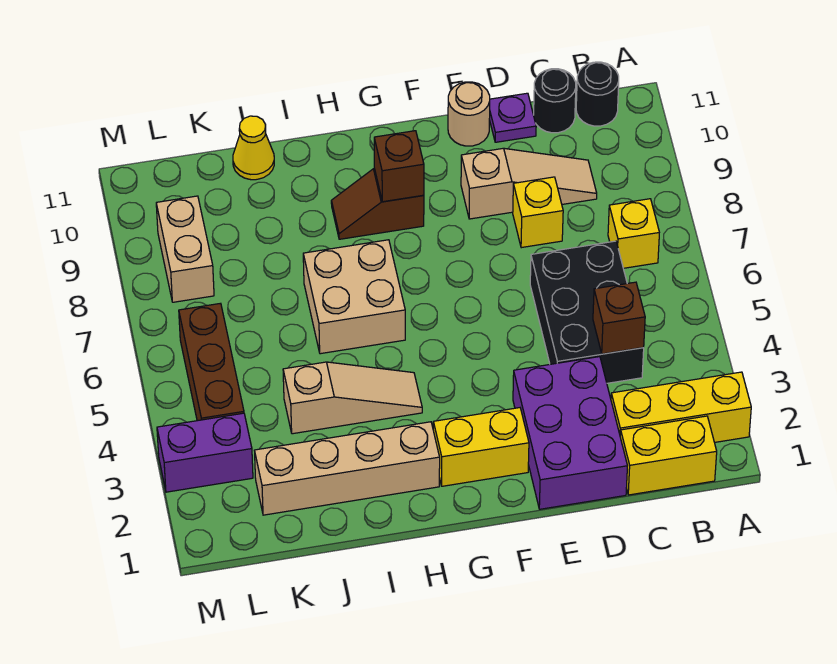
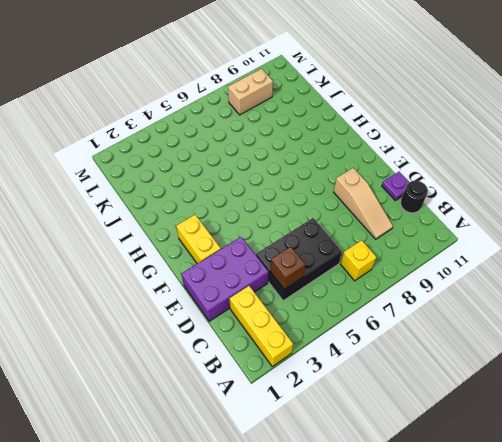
none -> yellow 1x2 brick [620,416,717,495]
none -> black 1x1 round brick [576,62,619,126]
none -> yellow 1x1 brick [513,177,563,248]

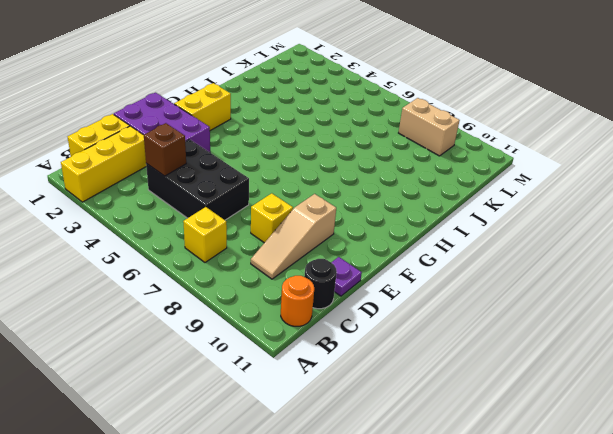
orange 1x1 round brick [281,276,314,326] -> black 1x1 round brick [576,62,619,126]
none -> tan 1x1 round brick [448,82,490,146]
none -> brown 1x2 slope [331,169,424,239]
none -> tan 1x4 brick [254,422,440,515]

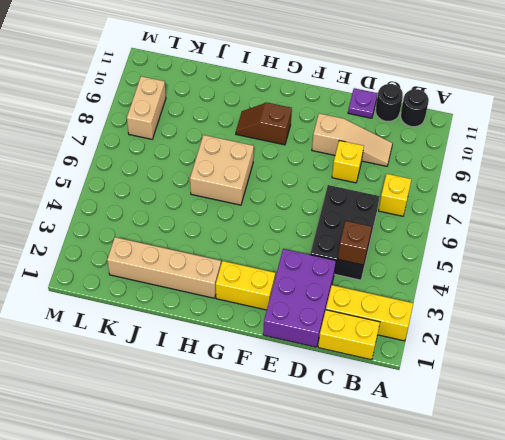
none -> tan 1x1 round brick [448,82,490,146]
none -> tan 1x3 slope [283,362,422,434]
none -> yellow 1x1 cone [233,116,274,180]

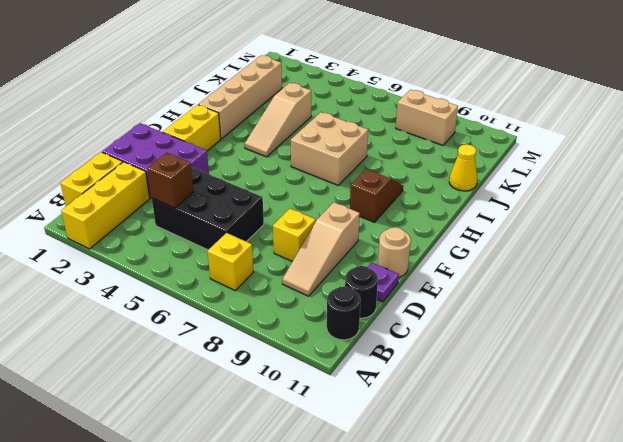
none -> purple 1x2 brick [157,413,253,492]
none -> brown 1x3 brick [179,303,244,421]
none -> brown 1x1 brick [374,131,424,202]

